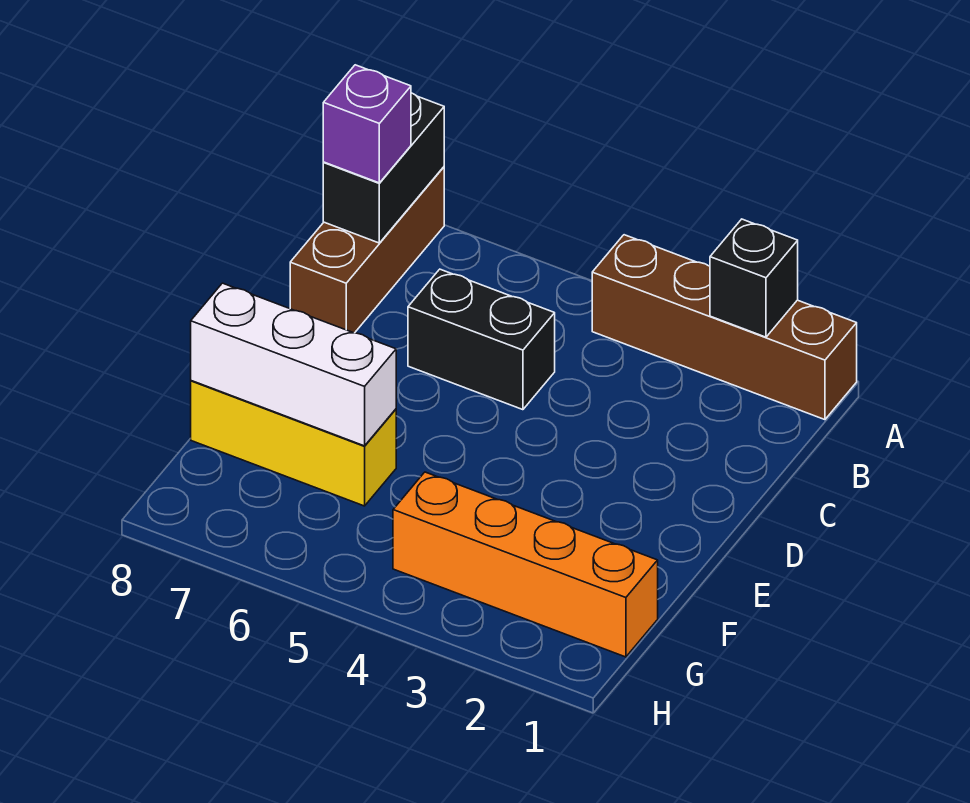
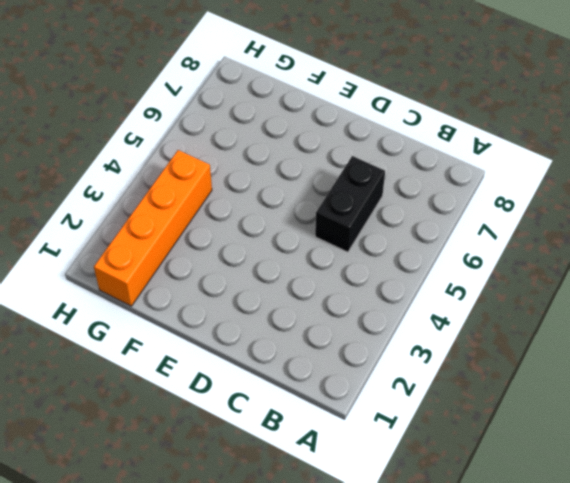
none -> brown 1x4 brick [592,235,857,420]
none -> brown 1x3 brick [290,167,444,333]

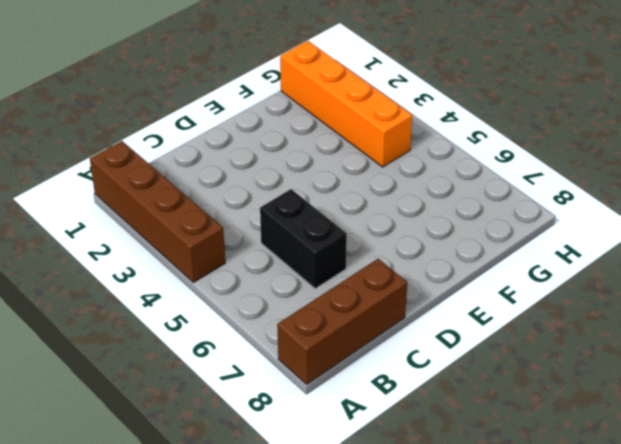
none -> yellow 1x3 brick [191,381,396,506]
none -> black 1x1 brick [710,219,798,337]

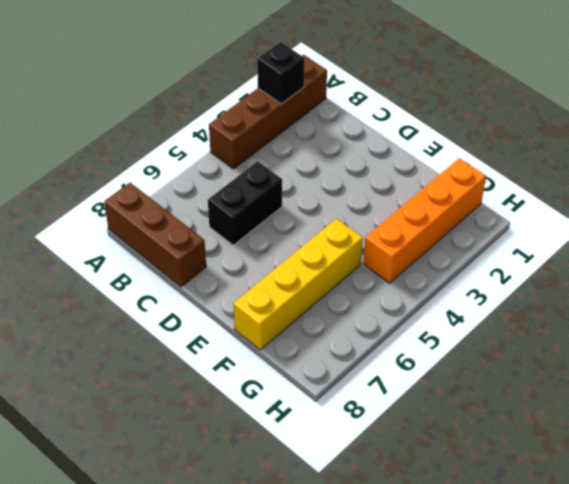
yellow 1x4 brick [233,218,363,350] -> yellow 1x3 brick [191,381,396,506]
none -> black 1x2 brick [323,93,444,243]
none -> white 1x3 brick [191,283,396,446]

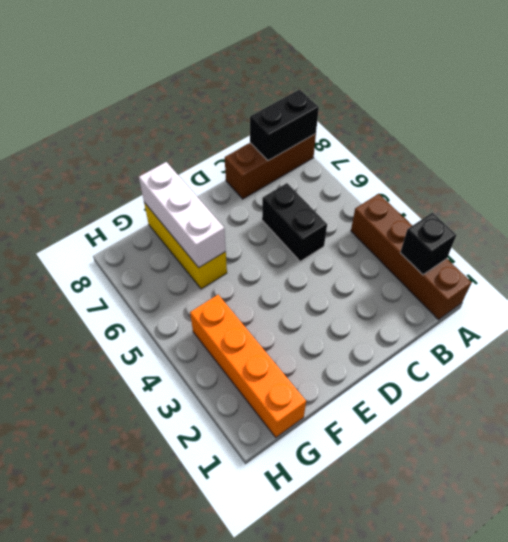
none -> purple 1x1 brick [323,65,411,183]

